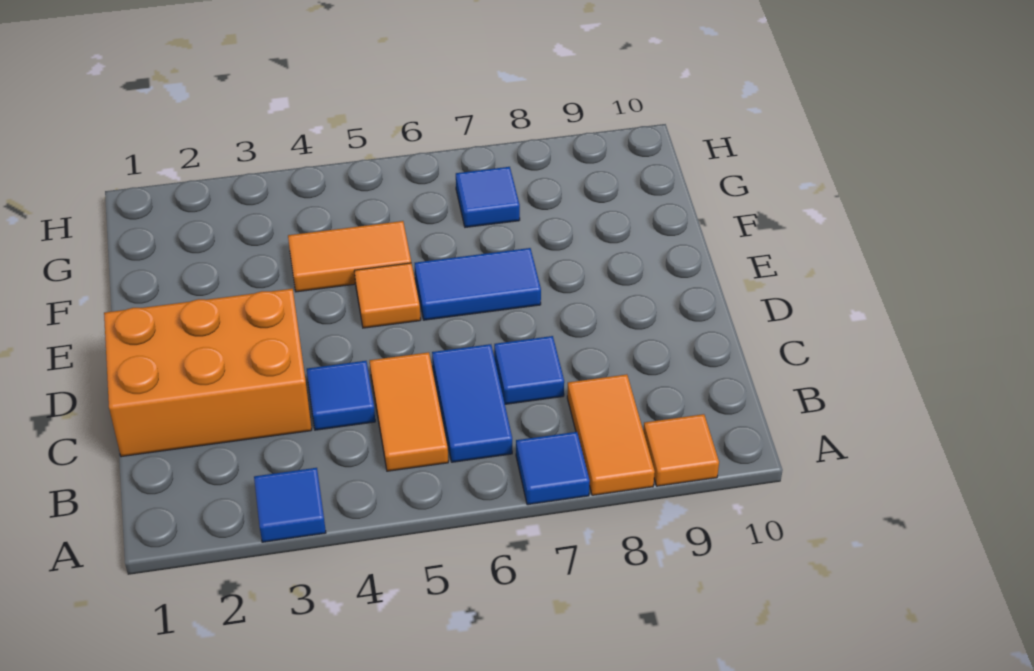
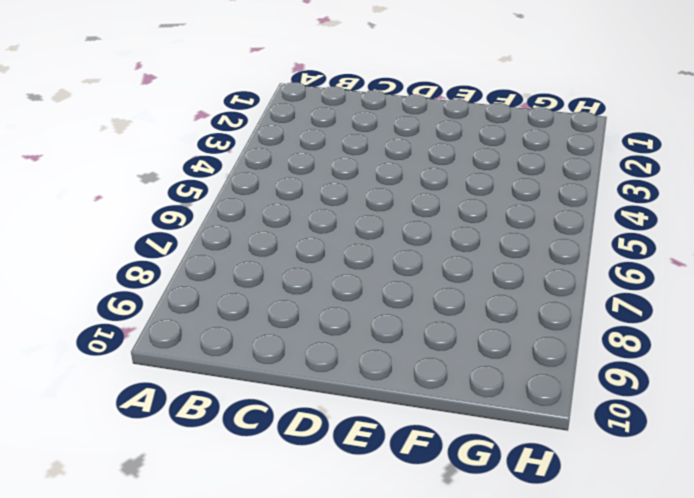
none -> blue 1x1 tile [254,468,326,542]
none -> blue 1x1 tile [516,432,590,505]
none -> orange 1x2 tile [567,374,655,495]

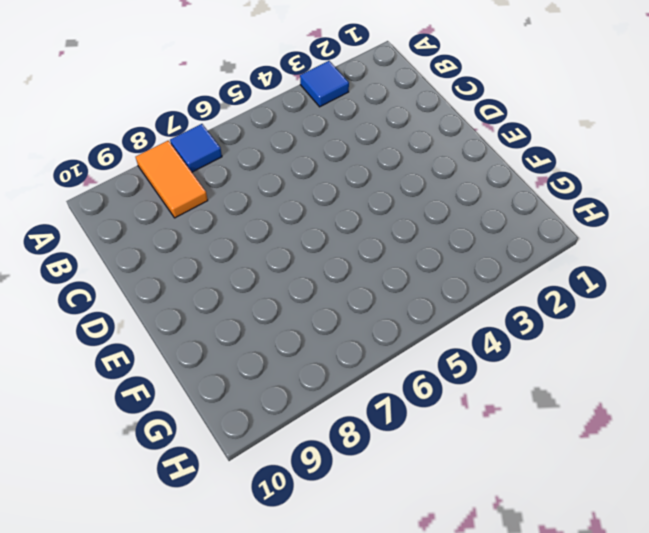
none -> orange 1x1 tile [643,414,719,486]
none -> orange 1x2 tile [370,352,448,471]
none -> blue 1x2 tile [432,344,512,462]

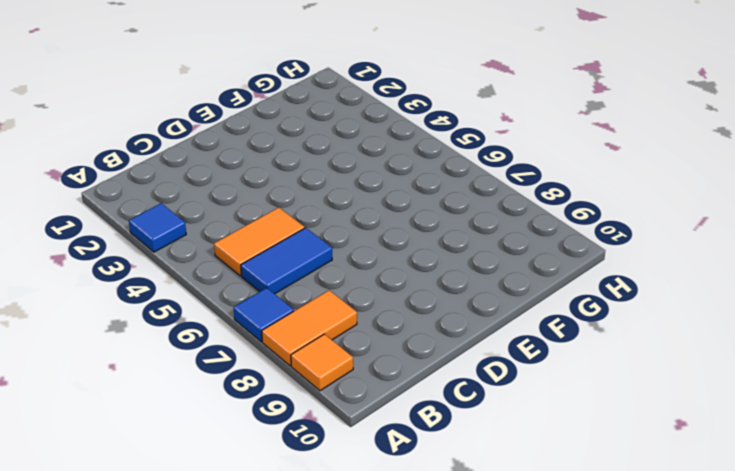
none -> orange 2x3 brick [104,289,312,457]
none -> blue 1x1 tile [307,361,375,430]
none -> blue 1x1 tile [494,336,564,404]

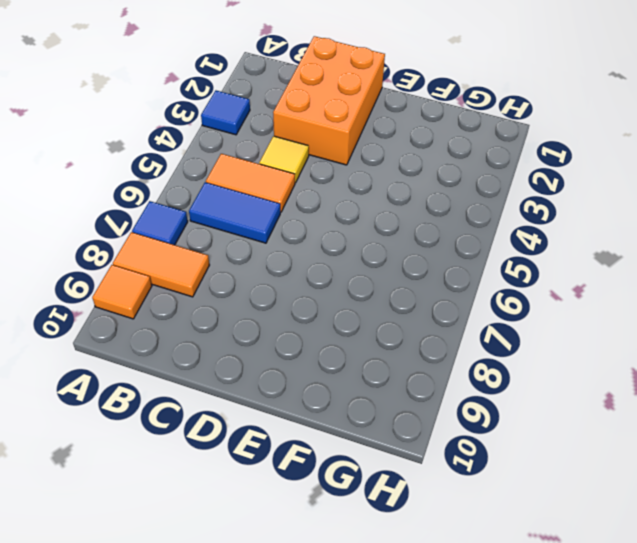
yellow 1x1 tile [259,136,309,183] -> blue 1x1 tile [307,361,375,430]
none -> blue 1x1 tile [494,336,564,404]
none -> orange 1x1 tile [354,263,421,328]
none -> blue 1x2 tile [415,248,541,320]

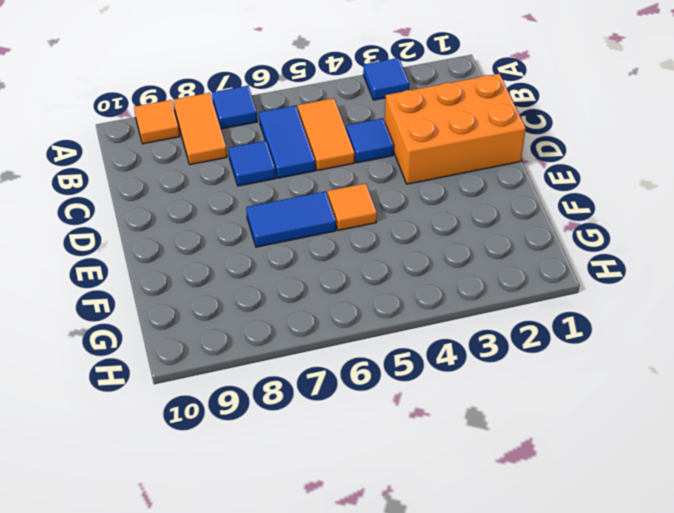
none -> orange 1x2 tile [288,221,411,292]
none -> blue 1x1 tile [456,167,520,227]

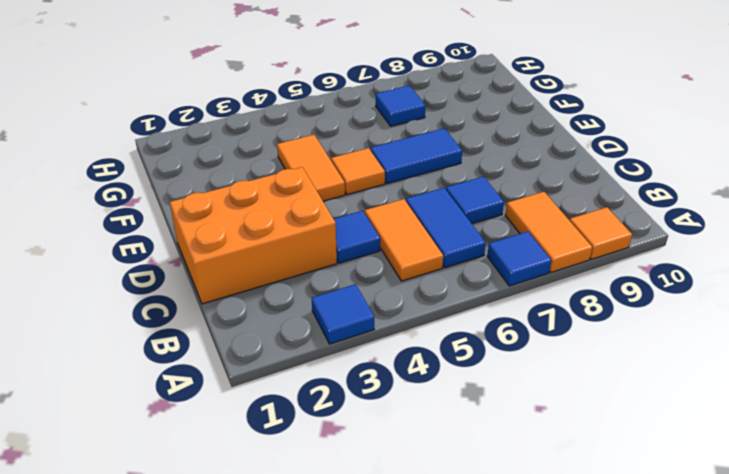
orange 1x2 tile [277,135,345,201] -> orange 1x2 tile turned to [288,221,411,292]

